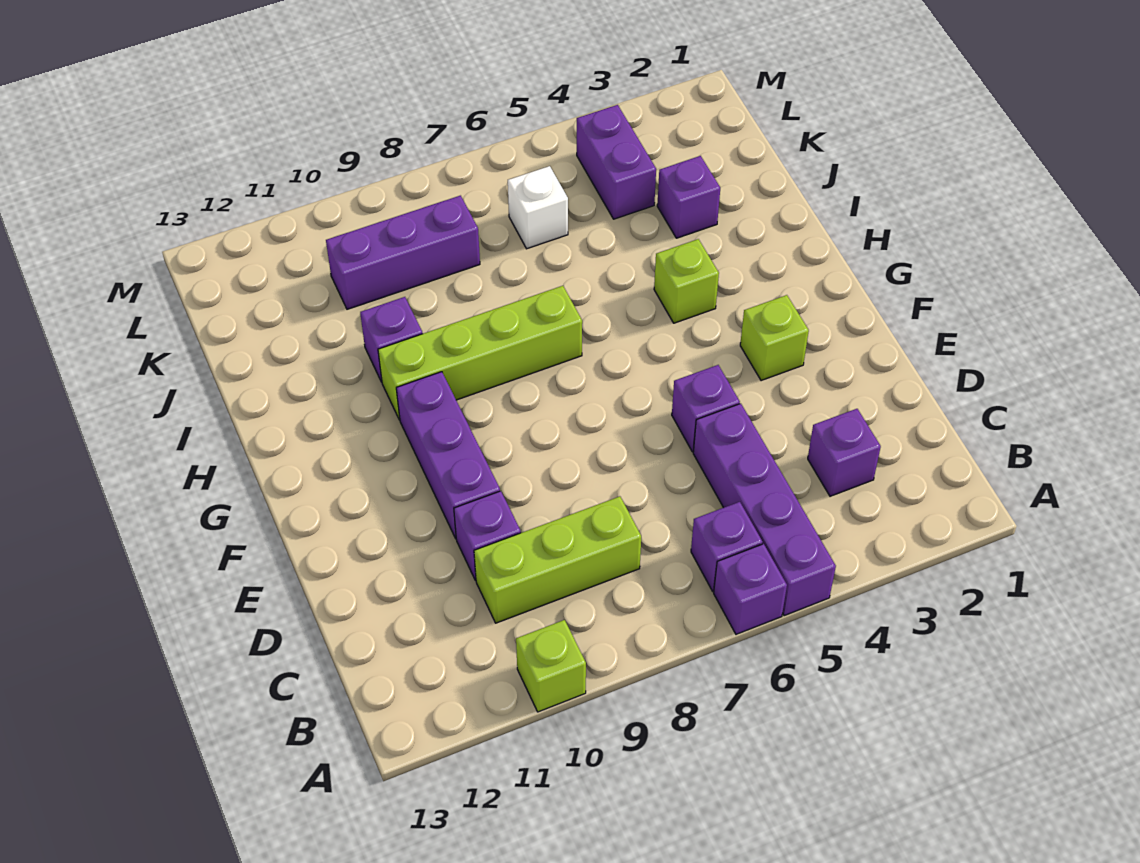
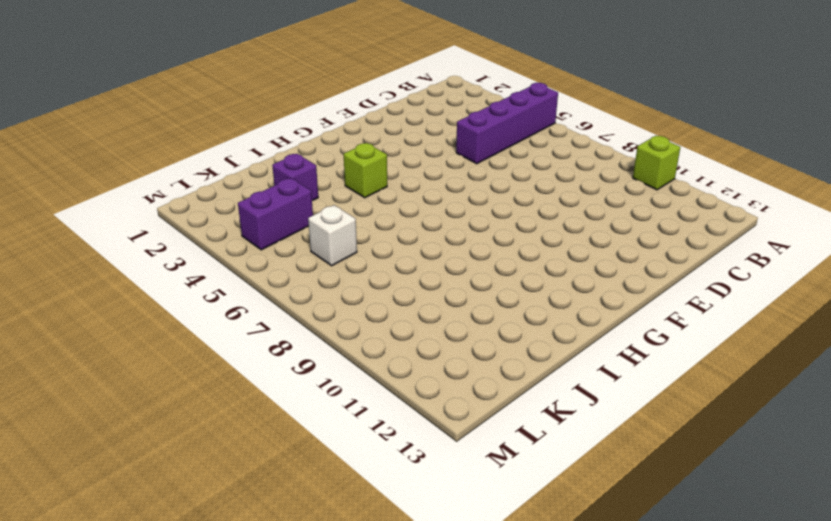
none -> purple 1x1 brick [714,544,787,634]
none -> purple 1x1 brick [691,502,763,591]
none -> purple 1x1 brick [808,409,881,496]

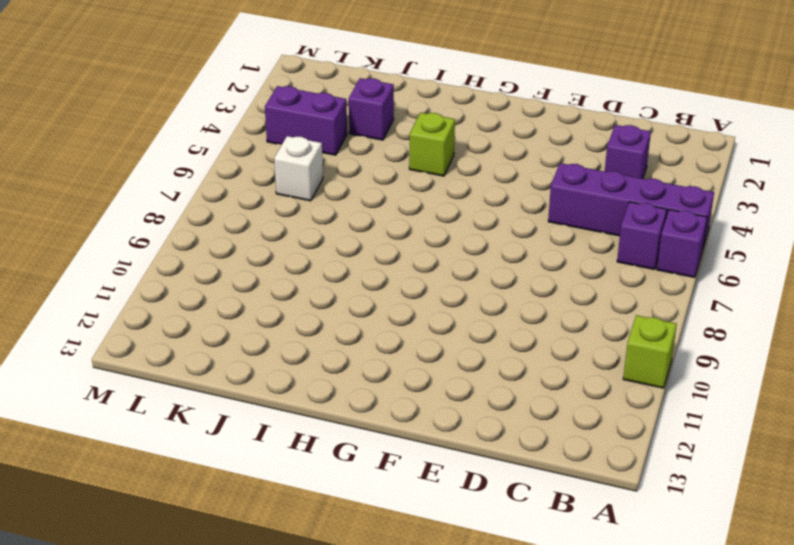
none -> lime 1x3 brick [474,497,641,623]
none -> purple 1x1 brick [454,491,521,581]
none -> purple 1x1 brick [672,365,740,452]

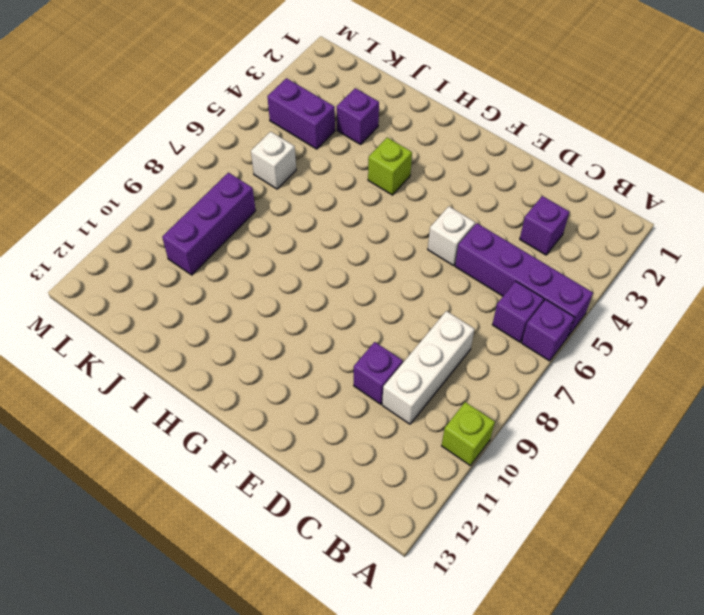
white 1x3 brick [382,311,474,424] -> lime 1x3 brick [474,497,641,623]
white 1x1 brick [428,206,475,266] -> purple 1x1 brick [672,365,740,452]
none -> purple 1x3 brick [396,372,500,538]
none -> lime 1x1 brick [740,295,809,381]
none -> lime 1x4 brick [378,286,582,420]

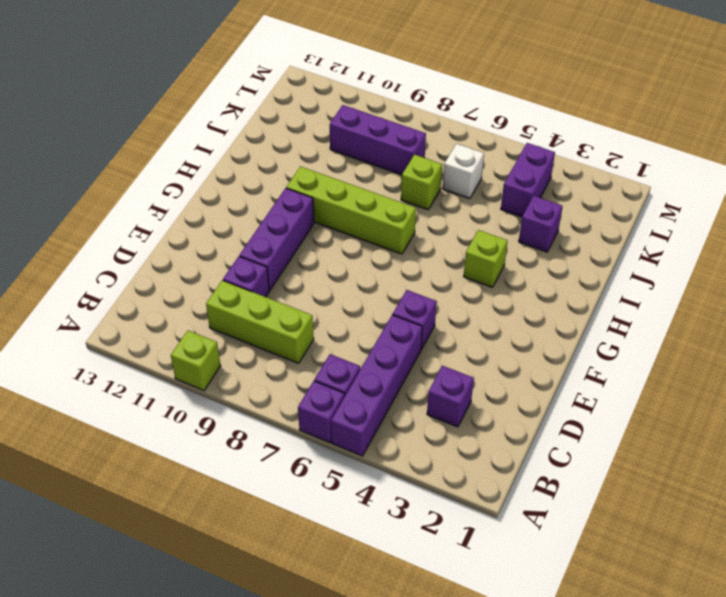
lime 1x1 brick [401,155,442,210] -> lime 1x1 brick moved to [740,295,809,381]
none -> purple 1x1 brick [360,297,423,382]

